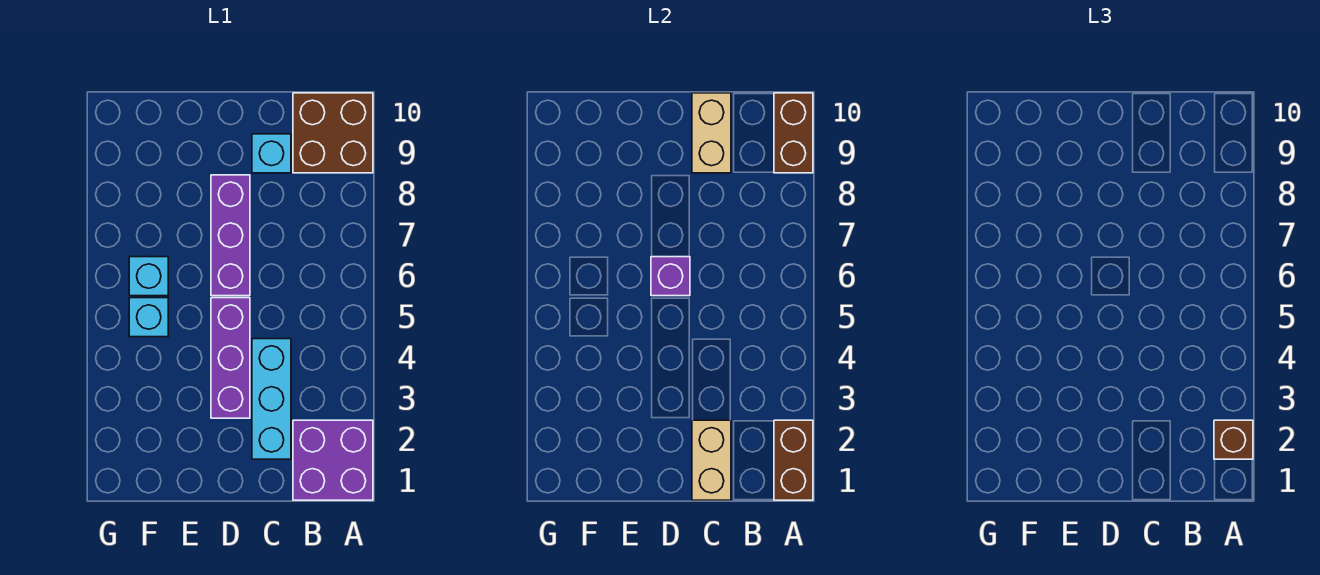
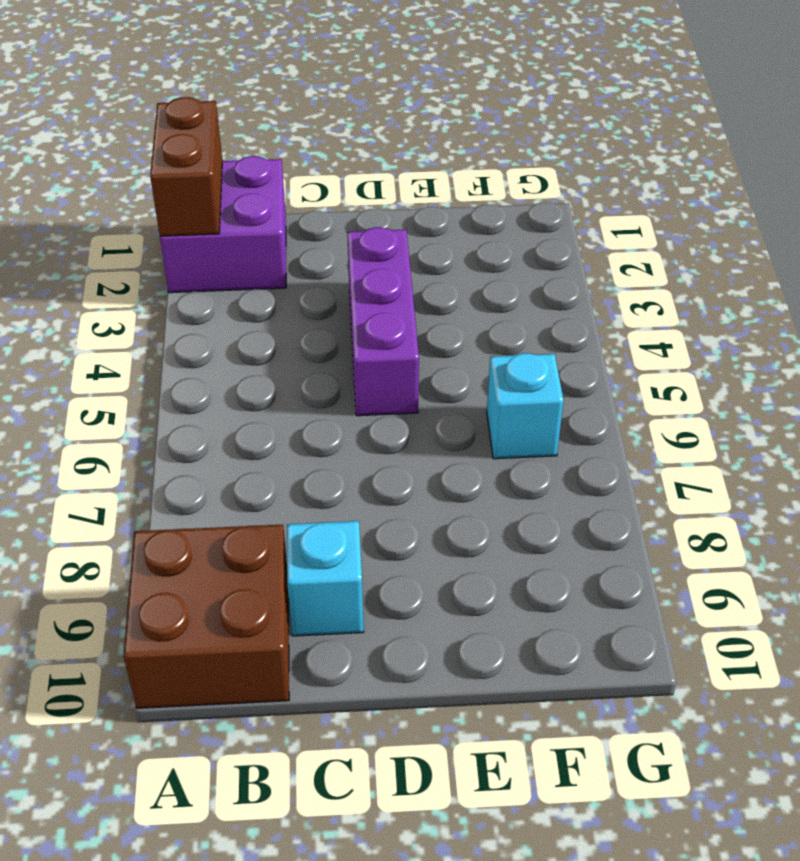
none -> cyan 1x3 brick [252,339,291,459]
none -> purple 1x3 brick [211,175,250,296]
none -> cyan 1x1 brick [129,298,168,337]

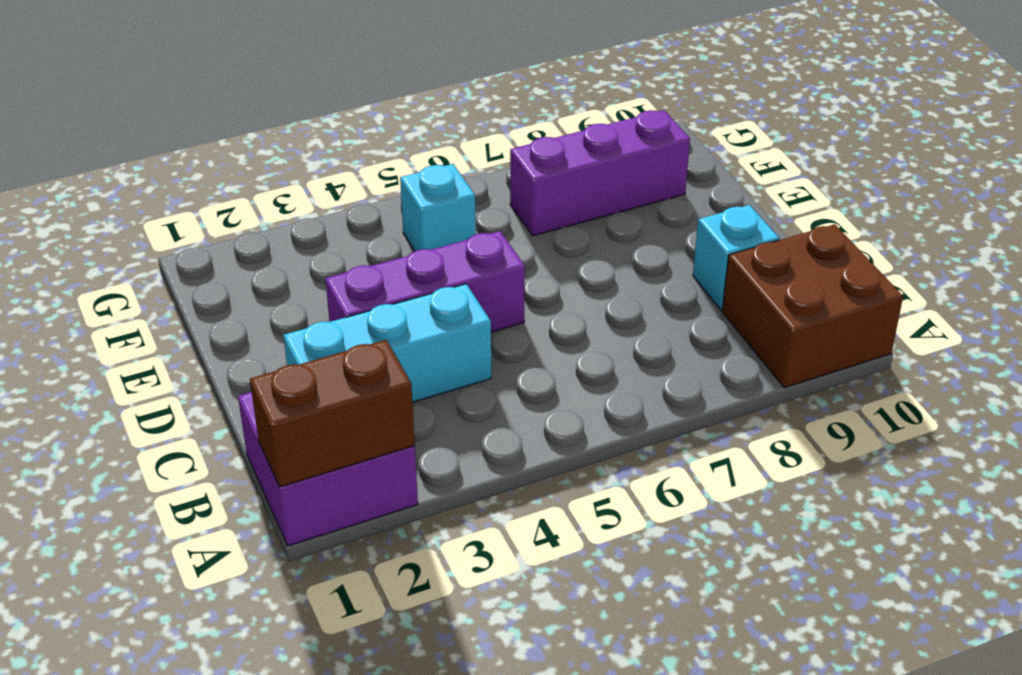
purple 1x3 brick [510,110,690,236] -> purple 1x3 brick moved to [211,175,250,296]
none -> cyan 1x1 brick [129,257,168,296]
none -> brown 1x2 brick [774,93,813,173]
none -> tan 1x2 brick [692,420,731,500]

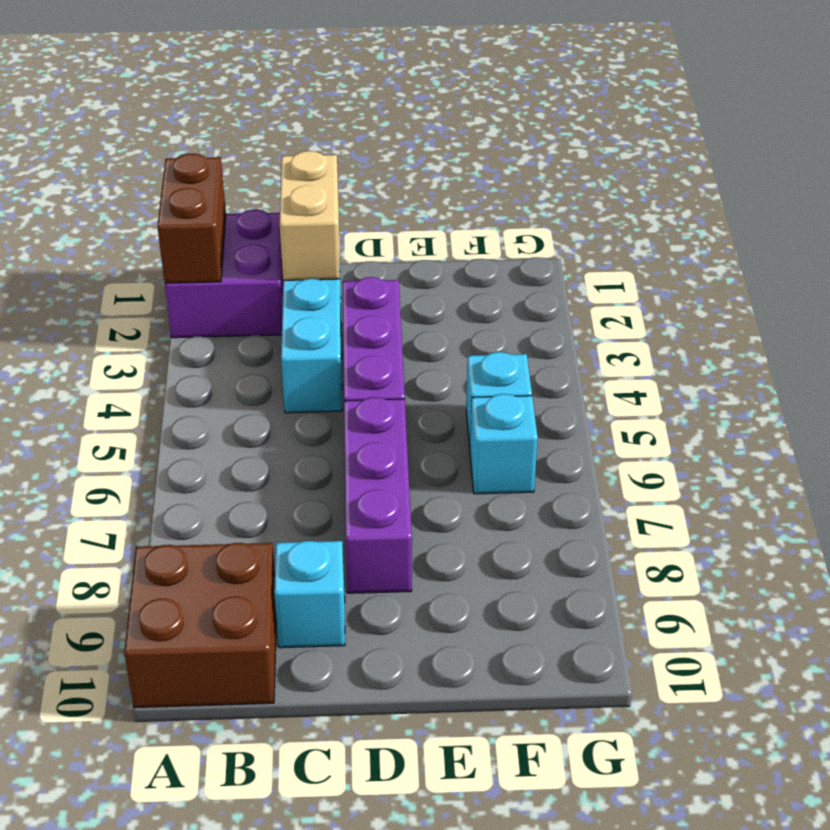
none -> brown 1x2 brick [774,93,813,173]
none -> tan 1x2 brick [692,93,731,173]
none -> purple 1x1 brick [651,257,690,296]

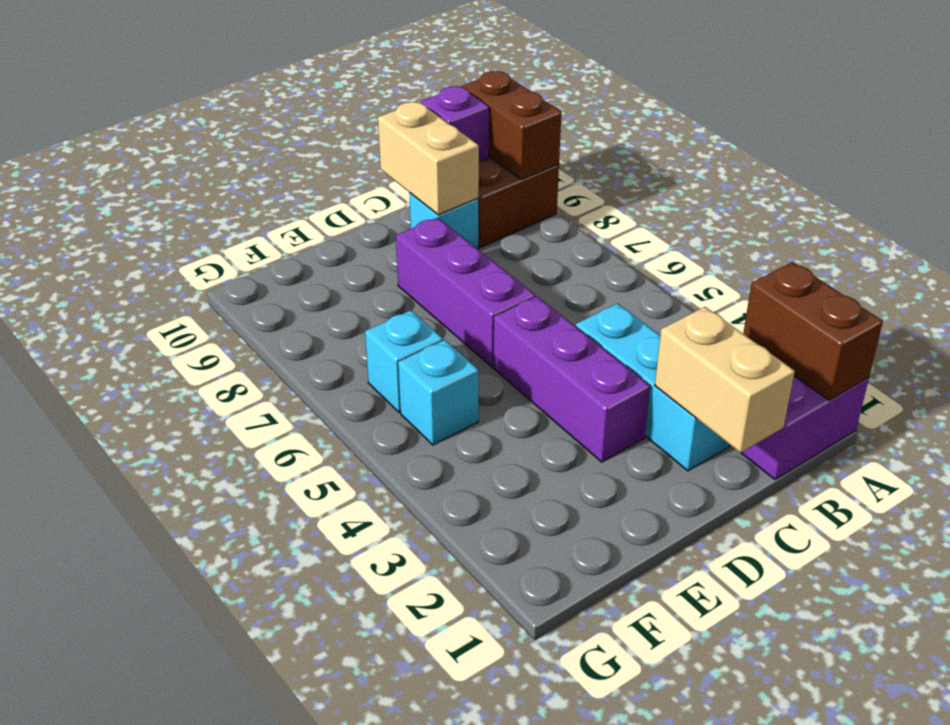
purple 1x1 brick [421,86,489,162] -> purple 1x1 brick moved to [651,257,690,296]
none -> brown 1x1 brick [1214,420,1253,459]

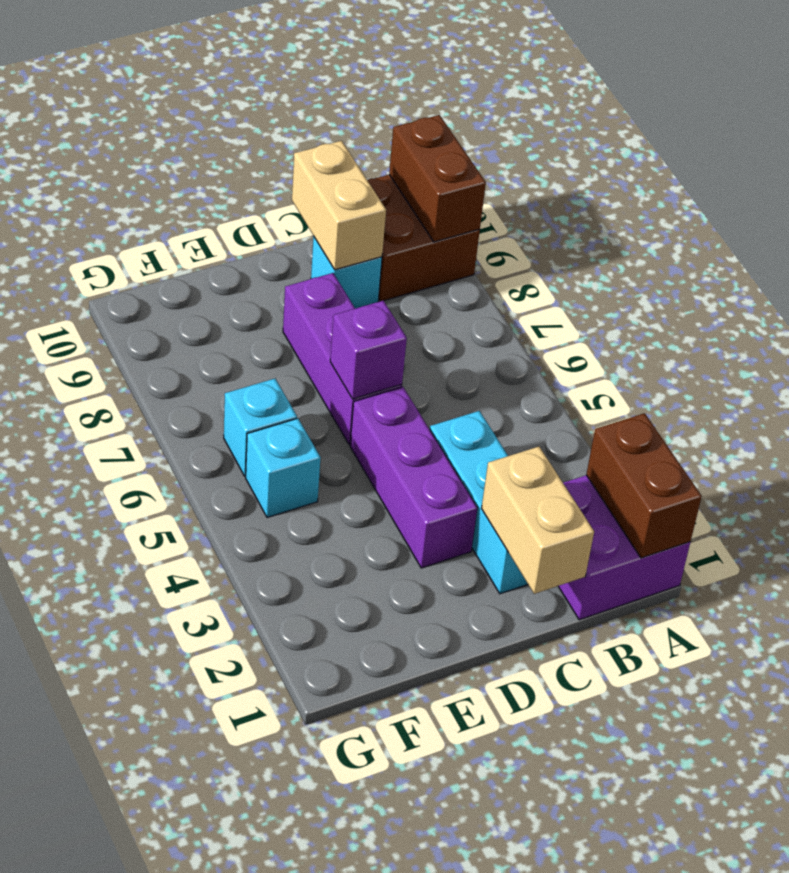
none -> brown 1x1 brick [1214,420,1253,459]

